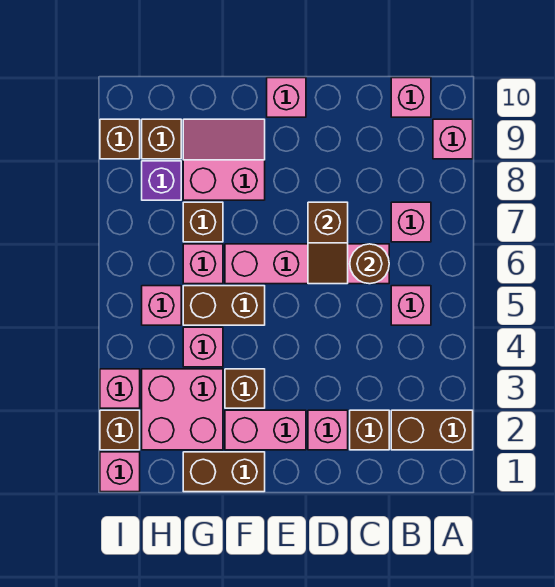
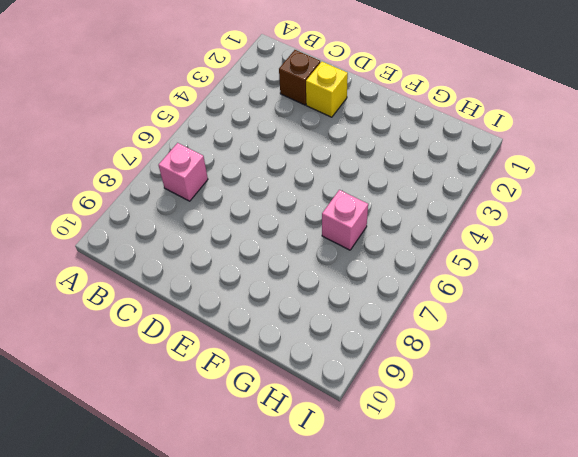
yellow 1x1 brick [306,62,348,117] -> pink 1x1 brick [308,410,348,450]
none -> brown 1x2 brick [391,410,473,450]
none -> pink 1x1 brick [433,119,473,159]
none -> pink 1x1 brick [391,286,431,325]

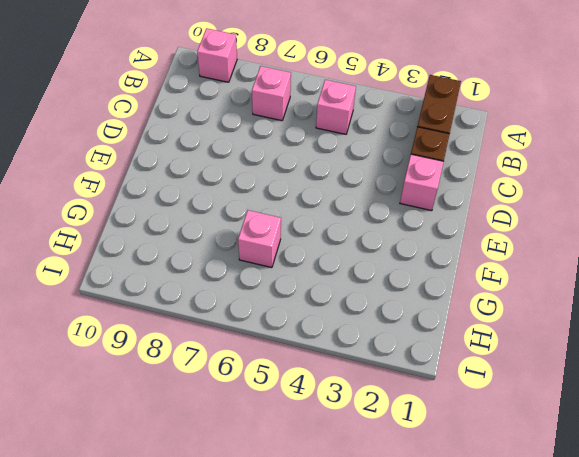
none -> pink 1x1 brick [391,78,431,117]
none -> pink 1x4 brick [225,244,389,284]
none -> pink 1x2 brick [225,410,306,450]

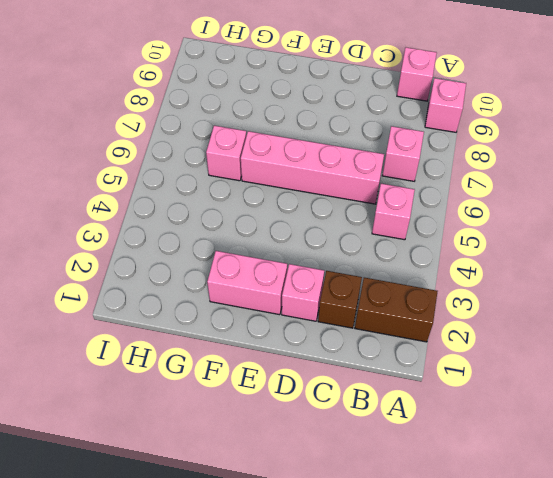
none -> pink 1x1 brick [267,78,306,117]
none -> brown 1x2 brick [183,452,265,492]
none -> brown 1x1 brick [225,369,265,408]

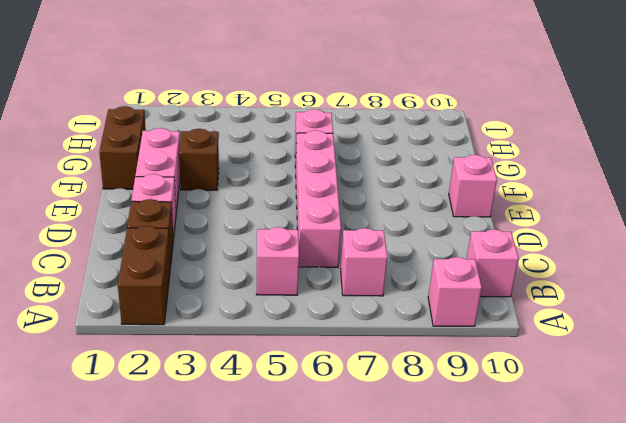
none -> brown 1x2 brick [183,286,265,325]
none -> pink 2x2 slope [183,119,265,200]
none -> pink 2x2 brick [142,369,223,450]

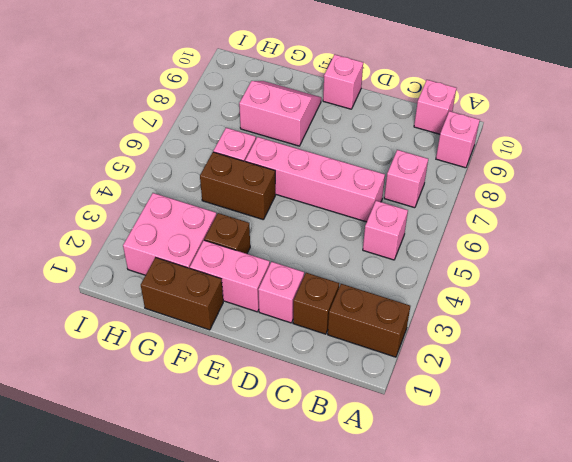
none -> pink 1x1 brick [183,327,223,367]
none -> brown 1x1 brick [183,202,223,242]
none -> pink 1x1 brick [142,286,181,325]

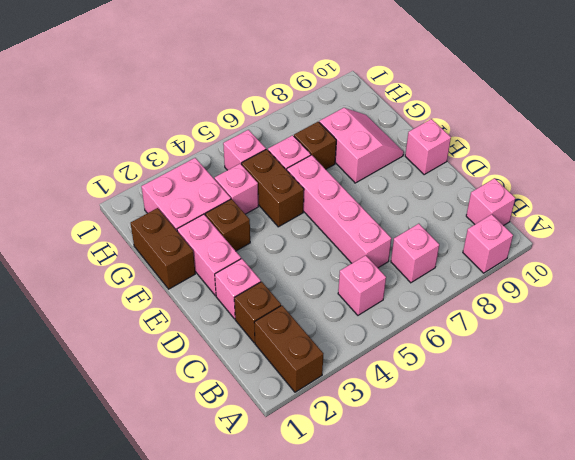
none -> purple 1x1 brick [142,161,181,200]
none -> brown 1x1 brick [142,119,181,159]
none -> pink 1x1 brick [100,452,140,492]

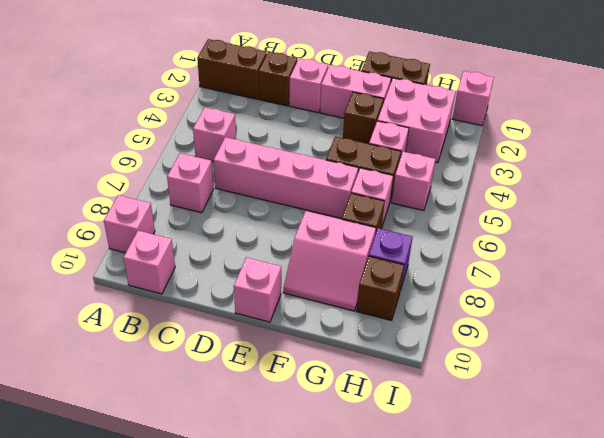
none -> brown 1x1 brick [100,410,140,450]
none -> pink 1x1 brick [100,369,140,408]
none -> brown 1x1 brick [100,119,140,159]

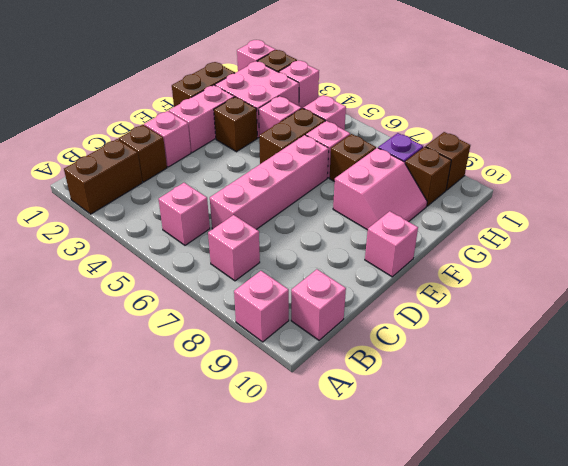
none -> brown 1x1 round brick [350,244,389,284]
none -> brown 1x2 slope [308,202,348,284]

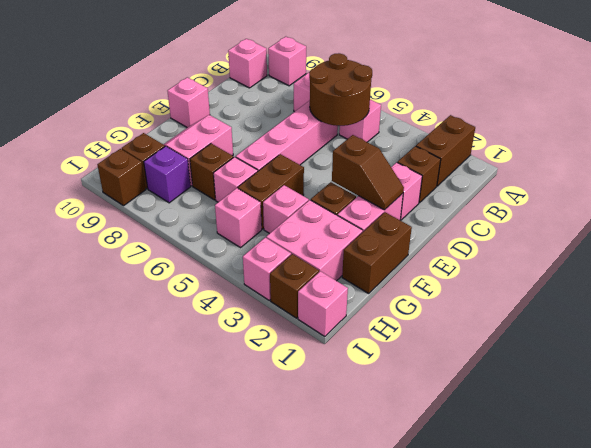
brown 2x2 round brick [309,53,372,126] -> brown 1x1 round brick [350,244,389,284]
brown 1x2 slope [332,135,404,210] -> brown 1x2 slope moved to [308,202,348,284]

